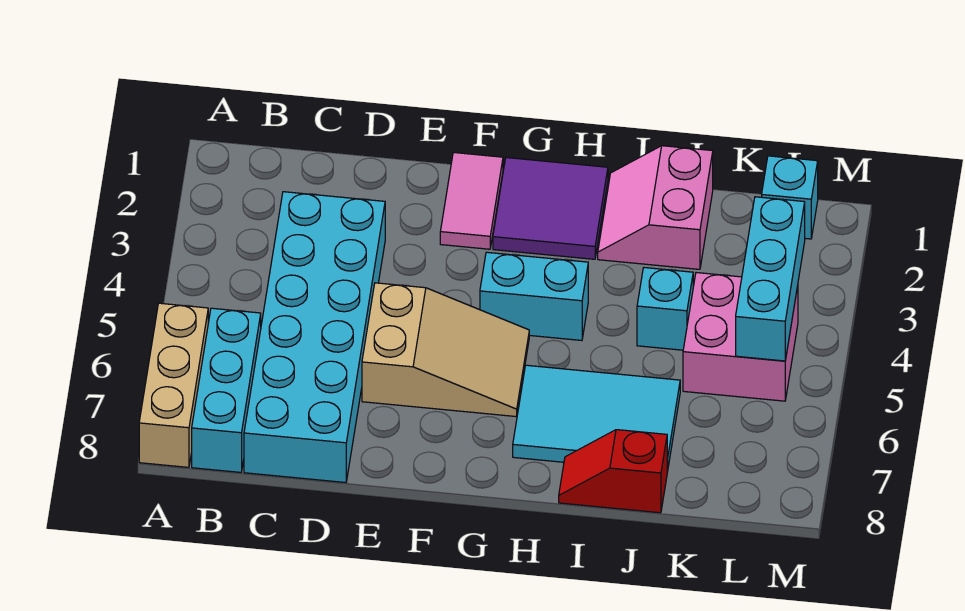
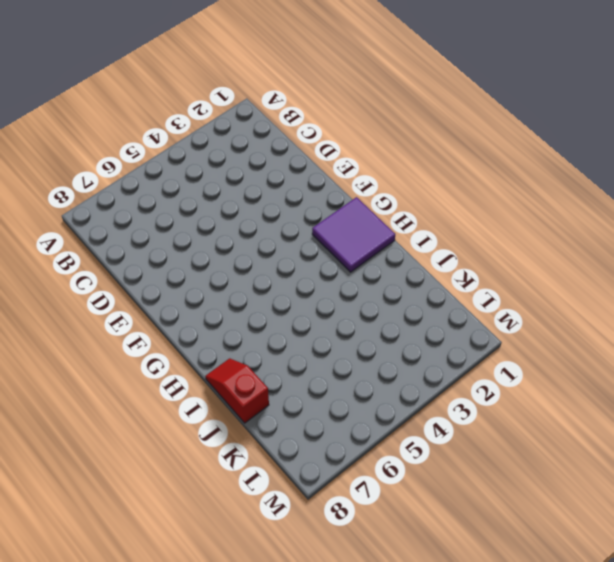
none -> tan 1x3 brick [139,303,208,467]
none -> cyan 1x3 brick [192,308,261,472]
none -> cyan 2x6 brick [244,192,385,483]

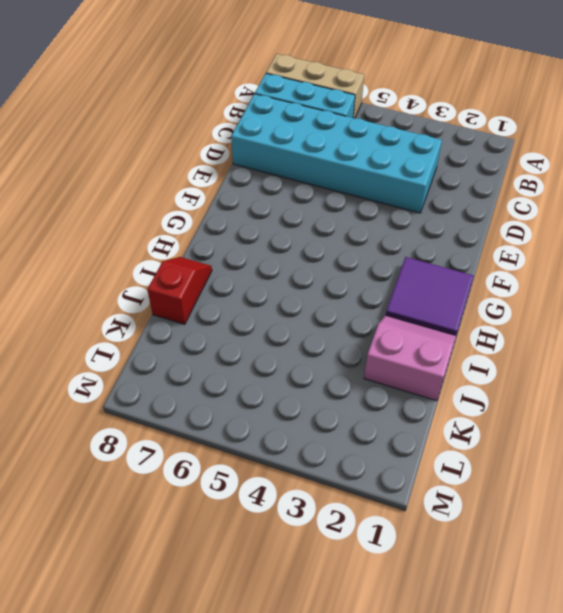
none -> tan 2x3 slope [362,283,529,417]
none -> pink 1x2 tile [440,152,503,249]
none -> cyan 1x2 brick [480,252,588,340]

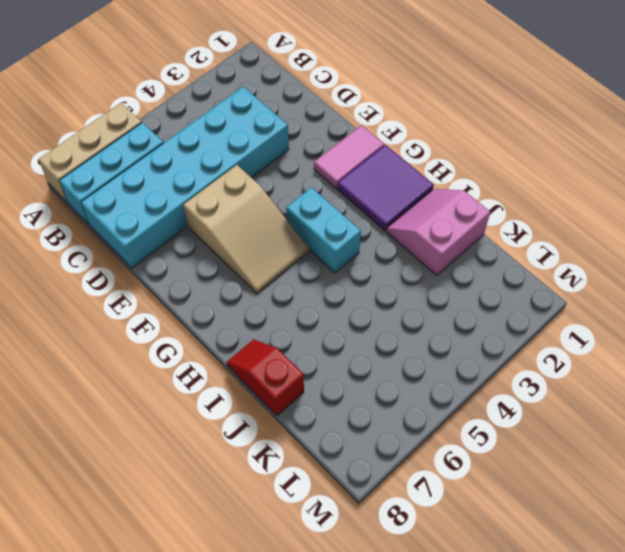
none -> cyan 2x3 tile [513,365,680,472]
none -> cyan 1x1 brick [637,268,693,350]
none -> pink 2x2 brick [683,273,798,401]

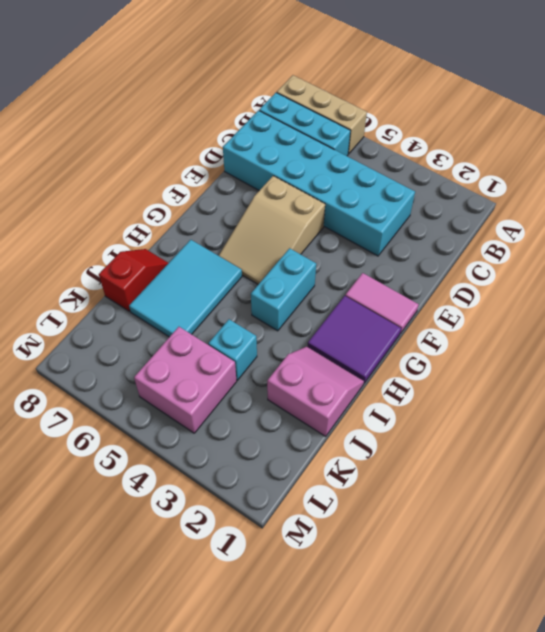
none -> cyan 1x1 brick [762,156,818,239]
none -> cyan 1x3 brick [736,197,805,361]

